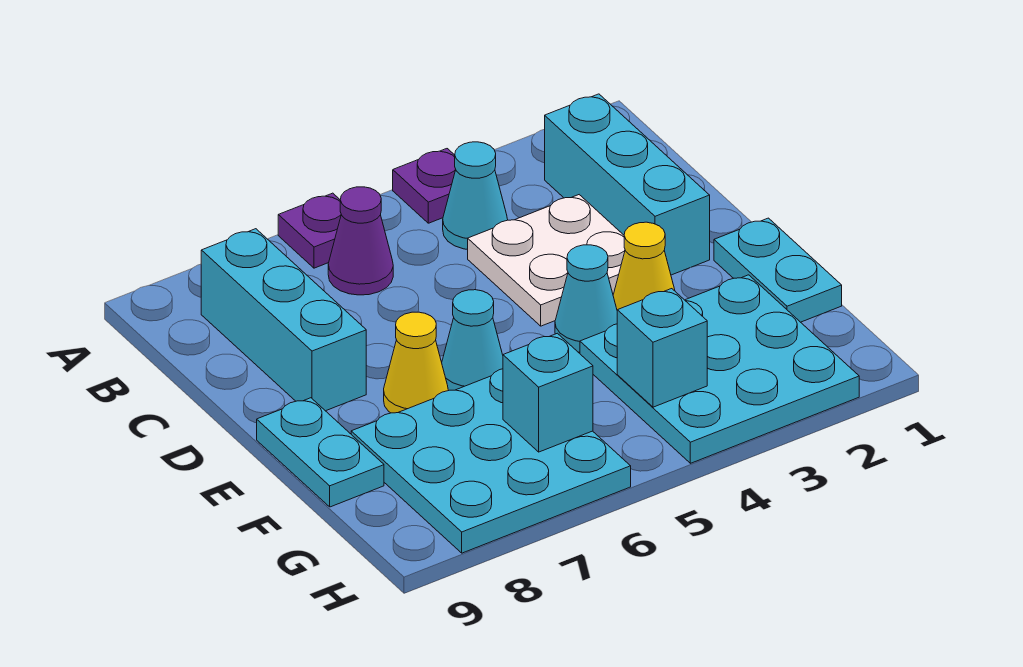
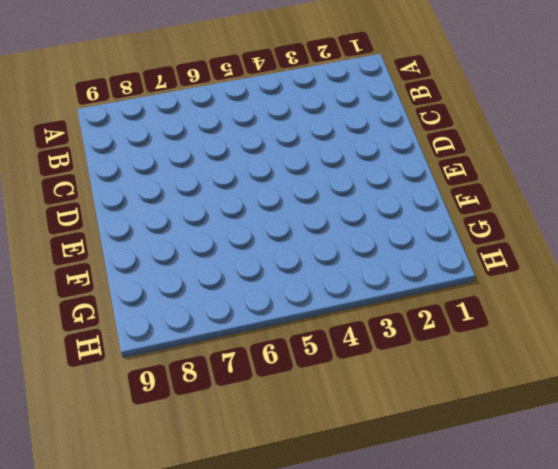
none -> purple 1x1 plate [393,149,456,223]
none -> purple 1x1 plate [278,193,341,268]
none -> cyan 1x3 brick [545,94,710,275]

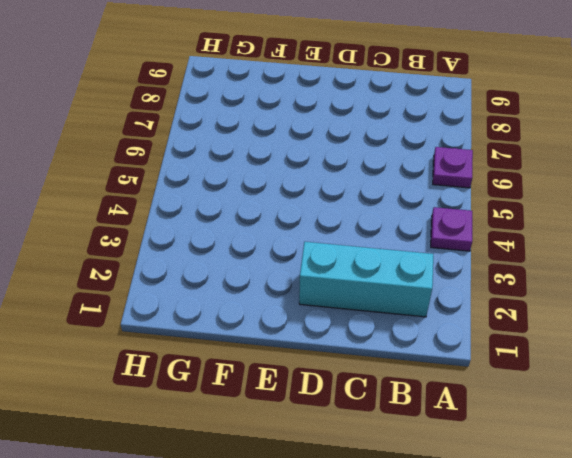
none -> cyan 1x1 cone [443,142,508,249]
none -> purple 1x1 cone [328,187,393,295]
none -> cyan 1x3 brick [201,229,366,411]

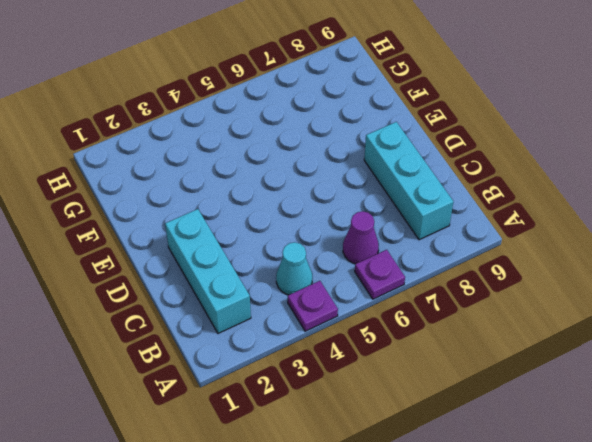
none -> white 2x2 plate [468,195,625,326]
none -> cyan 1x2 plate [714,218,842,322]
none -> yellow 1x1 cone [613,222,675,310]

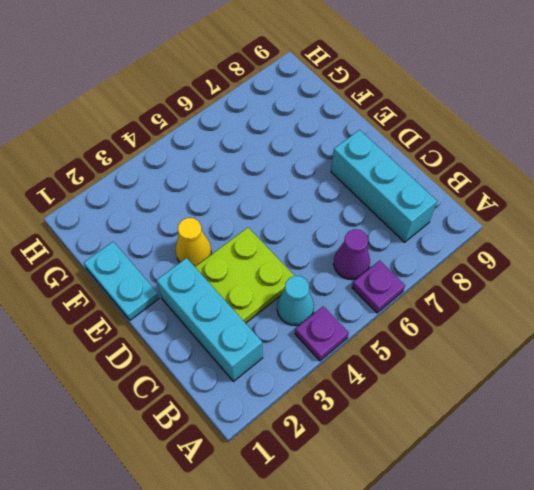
lime 2x2 plate [195,228,294,323] -> white 2x2 plate [468,195,625,326]
none -> cyan 1x1 cone [555,245,617,352]
none -> cyan 1x1 cone [442,290,503,391]
none -> yellow 1x1 cone [384,312,448,413]

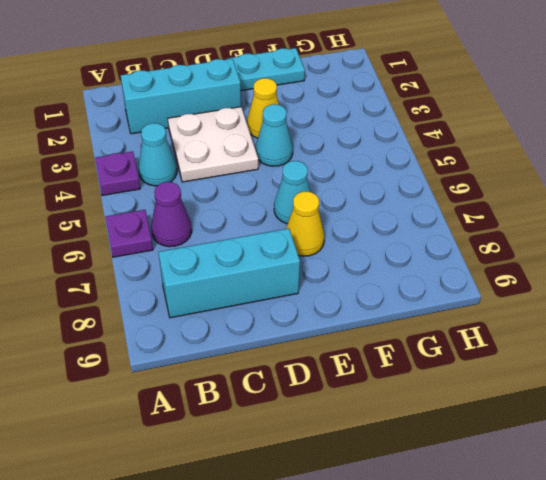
none -> cyan 1x2 plate [257,398,384,507]
none -> cyan 3x3 plate [580,275,859,463]
none -> cyan 3x3 plate [351,369,631,553]

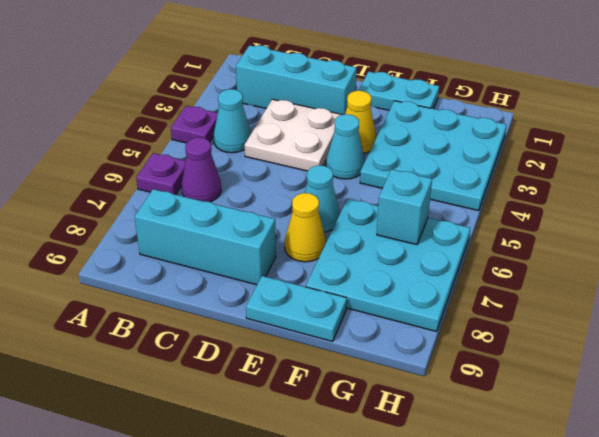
none -> cyan 1x1 brick [617,289,707,407]

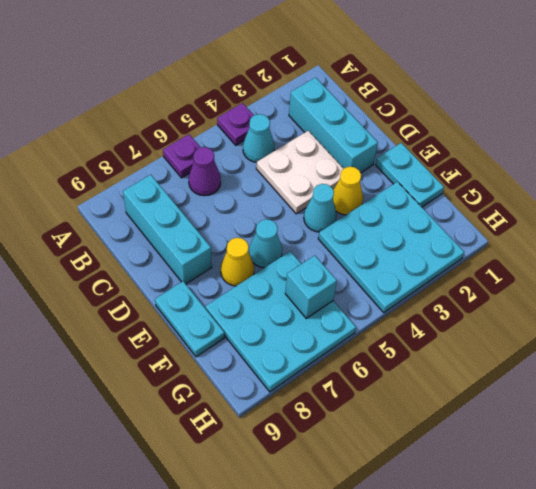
none -> cyan 1x1 brick [617,289,707,407]

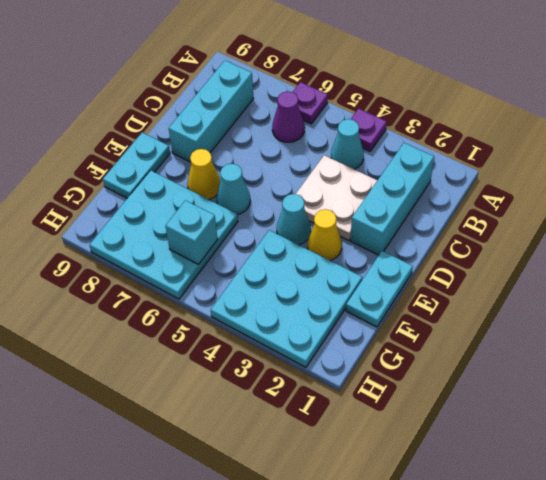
none -> cyan 1x1 brick [617,289,707,407]

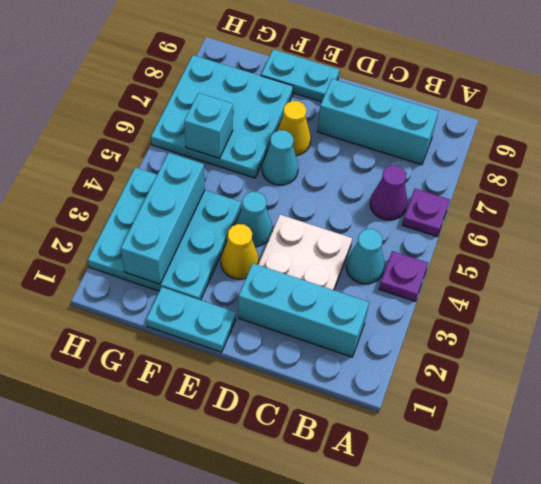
cyan 1x3 brick [121,153,205,284] -> cyan 1x1 brick [617,289,707,407]

